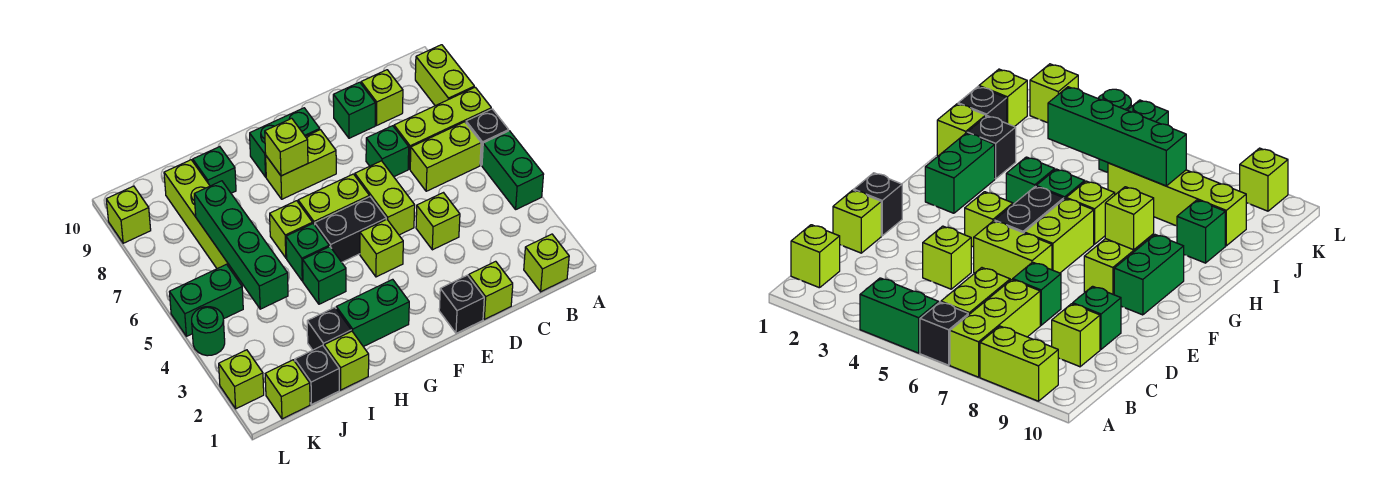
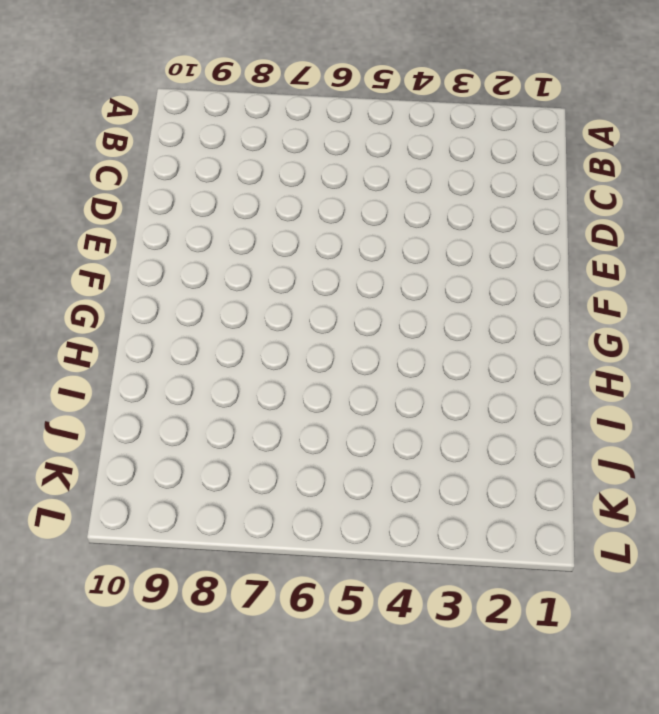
none -> green 1x2 brick [482,131,544,209]
none -> black 1x1 brick [466,109,509,165]
none -> lime 1x3 brick [394,87,491,169]
none -> lime 1x2 brick [415,45,474,106]

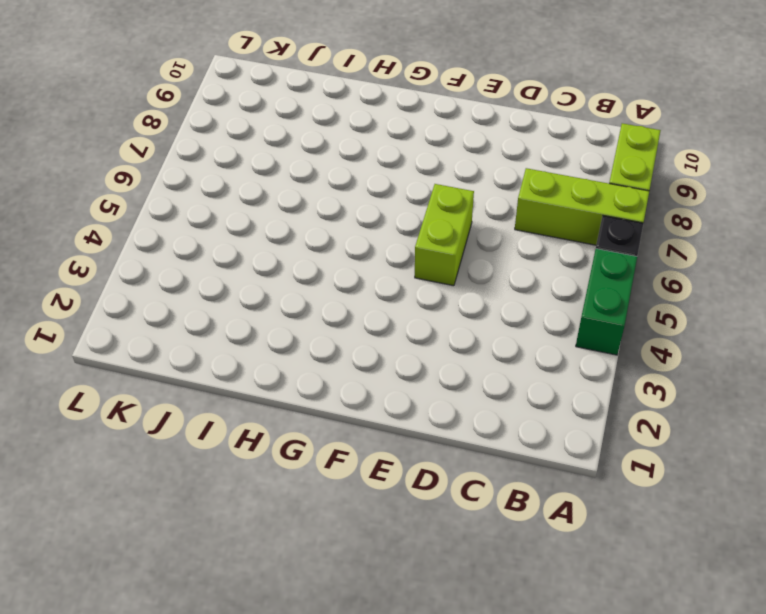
none -> lime 1x1 brick [524,234,569,292]
none -> lime 1x2 brick [410,122,481,191]
none -> lime 1x1 brick [361,70,403,126]
none -> lime 1x1 brick [469,261,513,319]

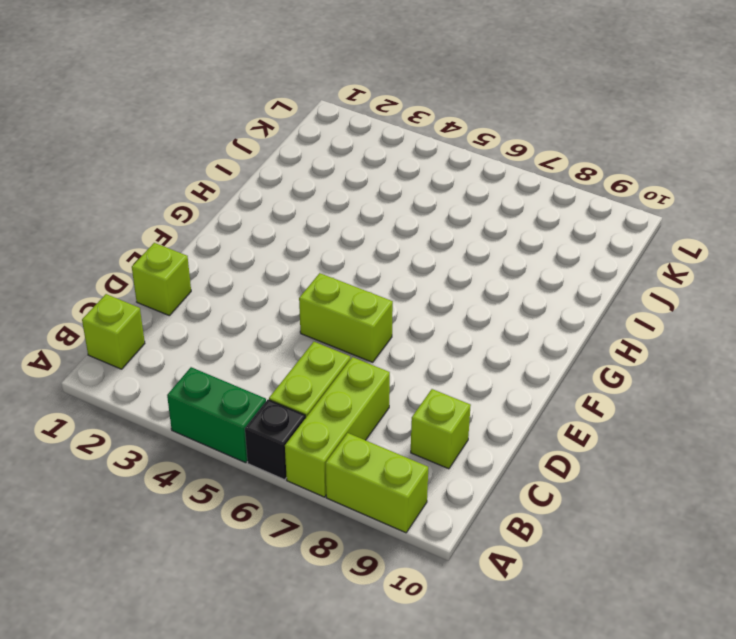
none -> lime 1x1 brick [416,193,460,250]
none -> green 1x1 brick [366,126,409,177]
none -> green 1x1 brick [333,82,375,138]
none -> black 1x1 brick [439,275,484,333]

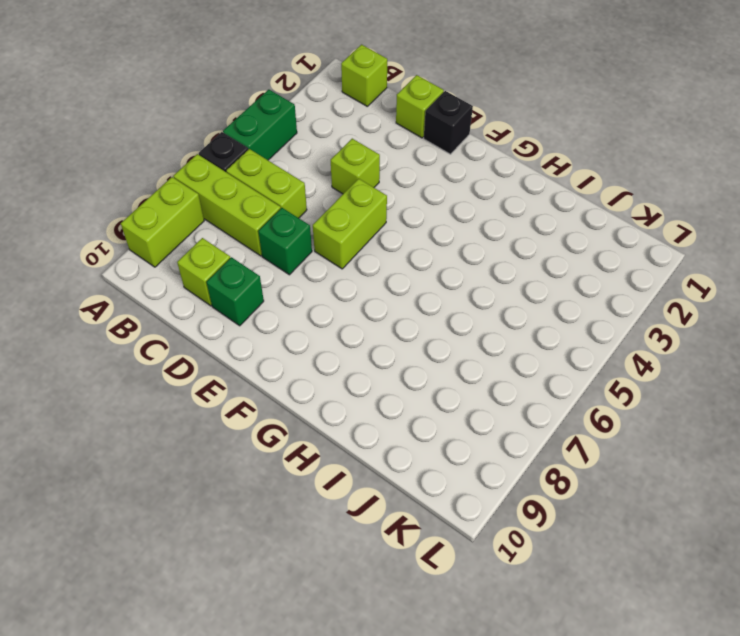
none -> lime 1x1 brick [360,219,403,277]
none -> black 1x2 brick [315,197,386,262]
none -> lime 1x2 brick [298,174,369,225]
none -> lime 1x2 brick [266,130,336,199]

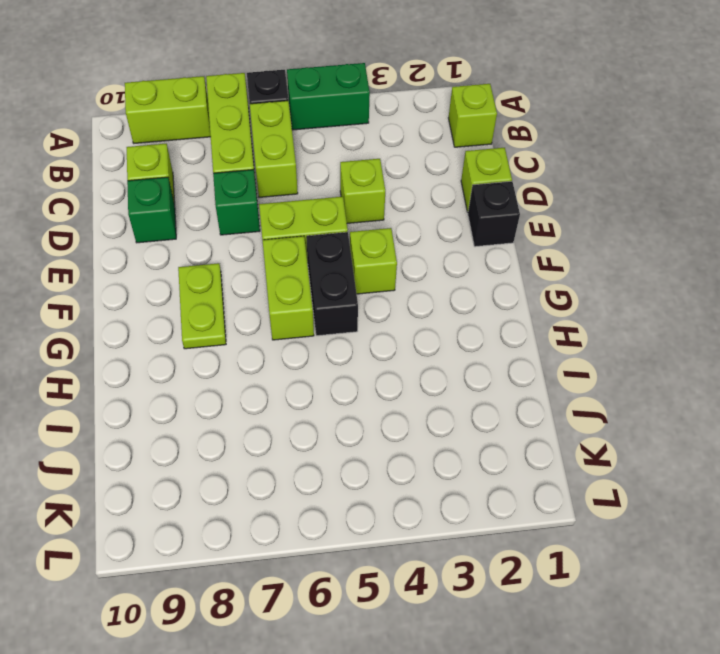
lime 1x2 plate [178,263,226,349] -> lime 1x2 brick [266,130,336,199]
none -> green 1x2 brick [250,108,320,177]
none -> green 1x2 brick [336,279,409,347]
none -> green 1x1 brick [303,246,346,304]
none -> green 1x1 brick [286,224,329,281]

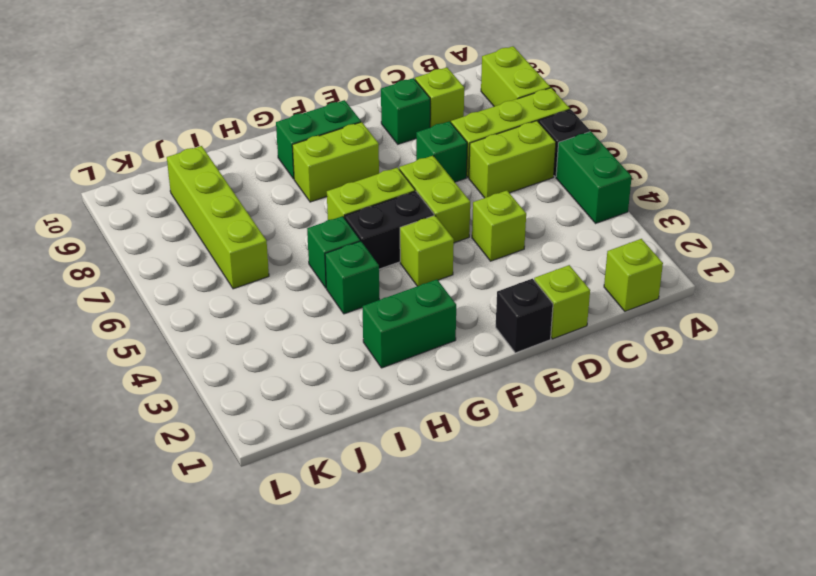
none -> lime 1x1 brick [270,201,313,258]
none -> lime 1x1 brick [324,331,369,390]
none -> black 1x1 brick [307,307,351,350]
none -> green 1x1 brick [193,147,236,193]

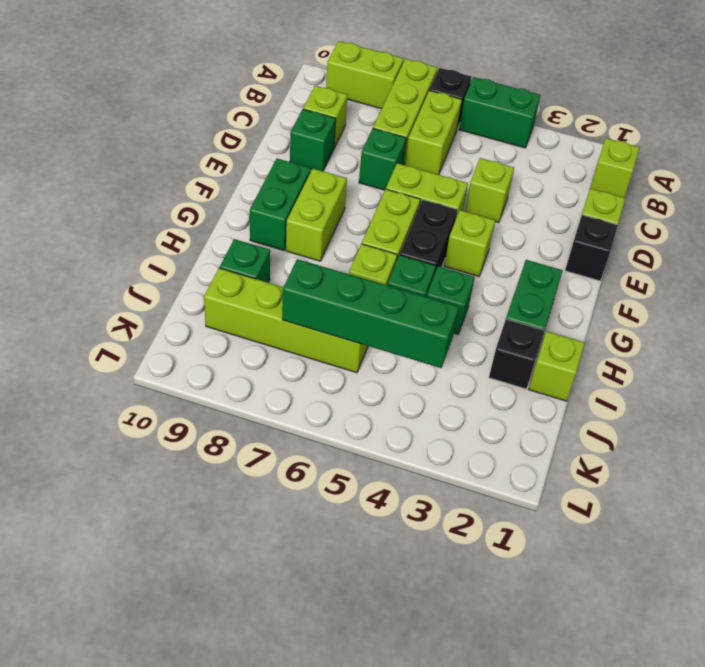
none -> black 1x1 brick [295,345,339,404]
none -> lime 1x1 brick [265,360,310,419]
none -> green 1x2 brick [170,264,243,336]
none -> lime 1x1 brick [219,350,264,409]

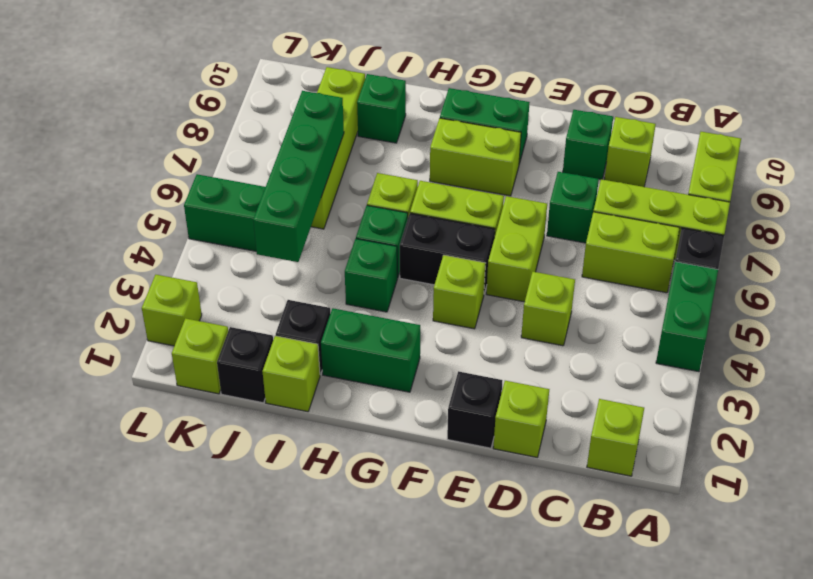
none -> green 1x1 round brick [192,307,225,356]
none -> lime 1x1 brick [106,186,151,243]
none -> lime 1x1 brick [265,118,308,176]

